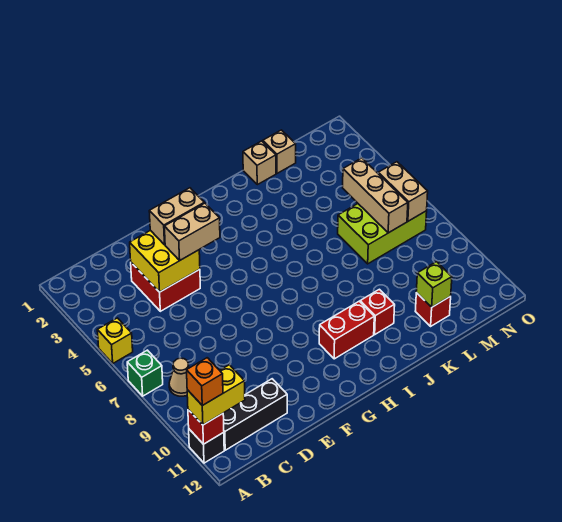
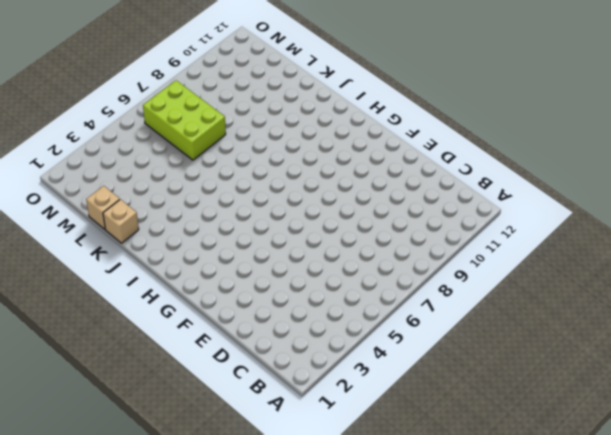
none -> yellow 1x1 brick [97,318,133,363]
none -> green 1x1 brick [127,350,163,396]
none -> black 1x1 brick [189,429,224,463]

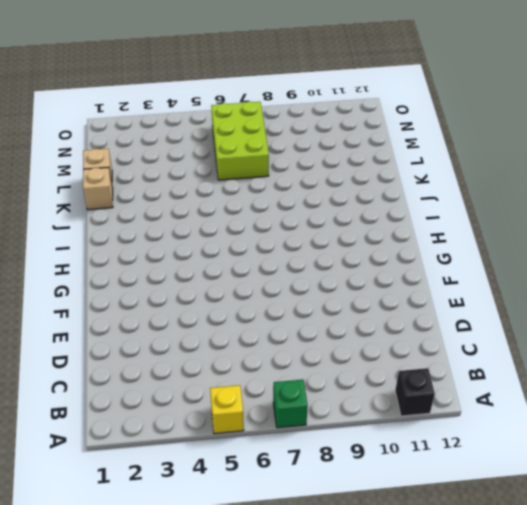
none -> tan 1x1 cone [169,358,189,396]
none -> black 1x3 brick [223,379,287,450]
none -> red 2x2 brick [131,263,200,311]

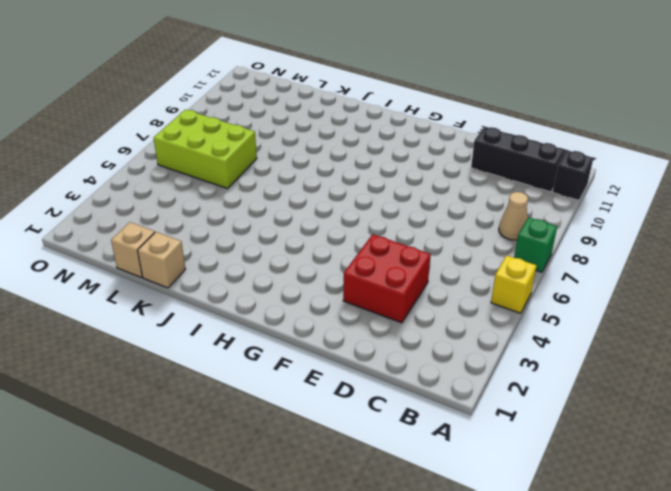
none -> red 1x2 brick [319,301,374,359]
none -> red 1x1 brick [360,289,395,334]
none -> red 1x1 brick [415,293,451,326]

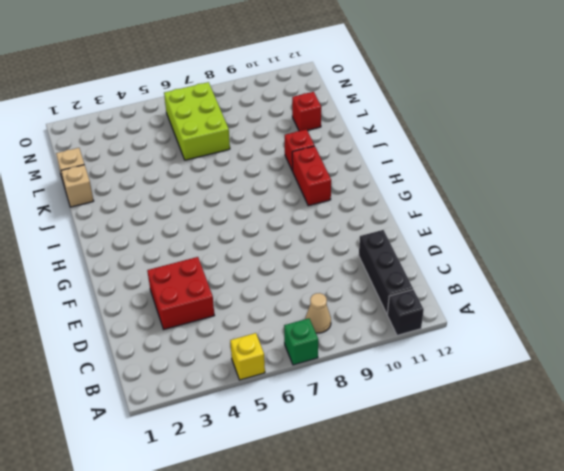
none -> red 1x1 brick [188,410,224,444]
none -> yellow 2x2 brick [130,230,200,292]
none -> lime 1x1 brick [416,262,452,307]

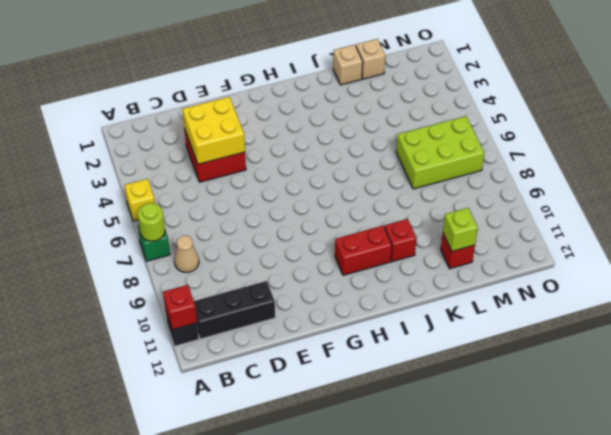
lime 1x1 round brick [138,203,165,241] -> none
none -> tan 1x3 brick [343,158,408,233]
none -> tan 1x2 brick [378,162,428,221]
none -> yellow 1x2 brick [187,365,245,425]

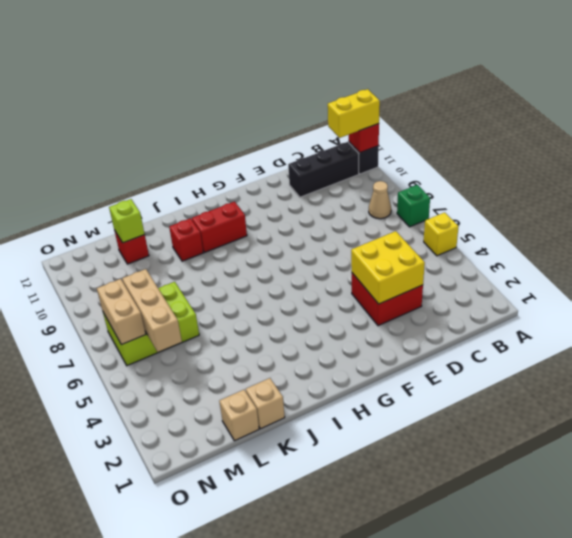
none -> tan 1x2 brick [149,188,204,245]
none -> tan 1x2 brick [164,203,220,261]
none -> orange 1x1 brick [187,358,223,406]

